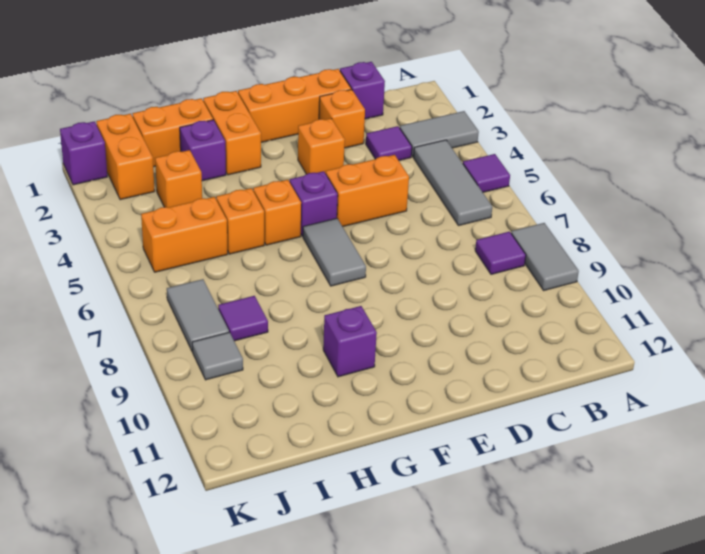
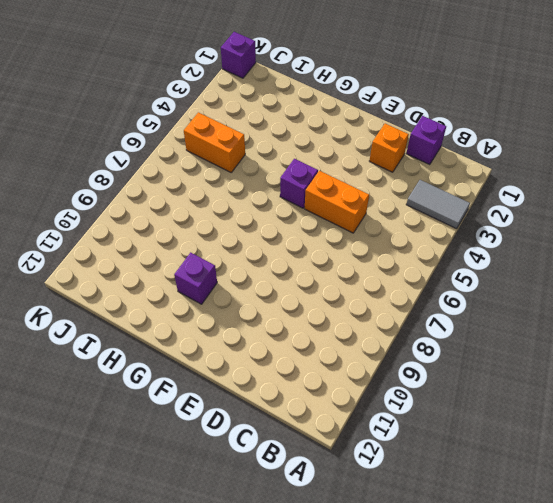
none -> purple 1x1 tile [463,154,510,192]
none -> grey 1x2 tile [511,223,579,290]
none -> grey 1x3 tile [414,140,492,226]

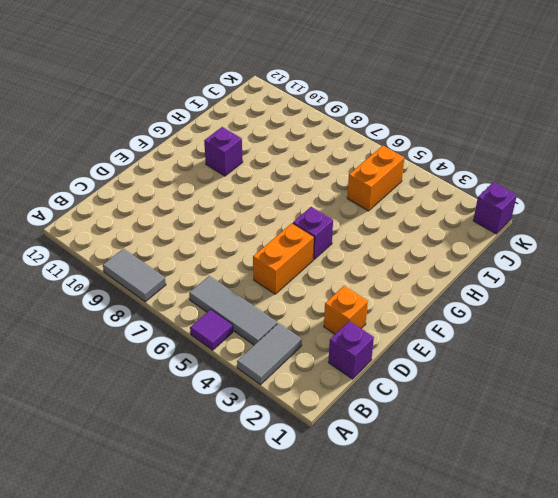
none -> purple 1x1 tile [475,232,526,274]
none -> purple 1x1 tile [366,126,412,161]
none -> orange 1x3 brick [238,69,351,142]

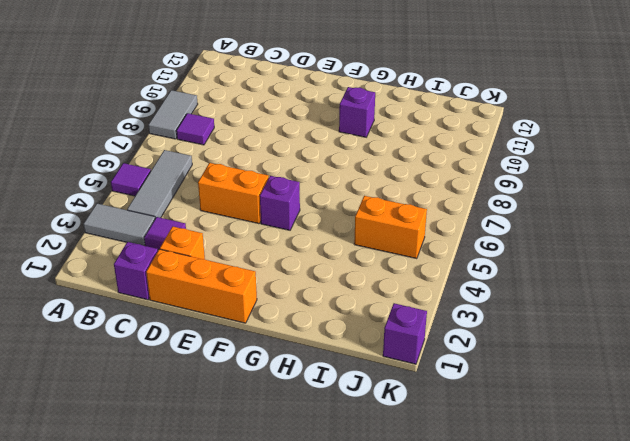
none -> orange 1x1 brick [298,118,345,174]
none -> grey 1x2 tile [303,218,366,286]
none -> orange 1x2 brick [203,91,261,175]

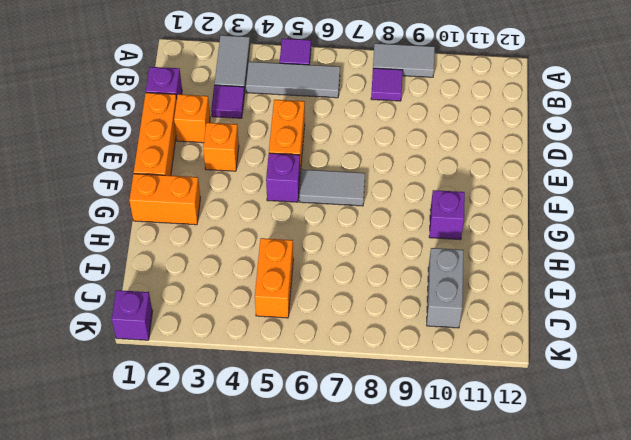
grey 1x2 brick [427,248,464,328] -> none
none -> orange 1x1 brick [253,180,301,245]
none -> orange 1x2 brick [132,98,213,167]
none -> purple 1x1 brick [180,120,226,181]

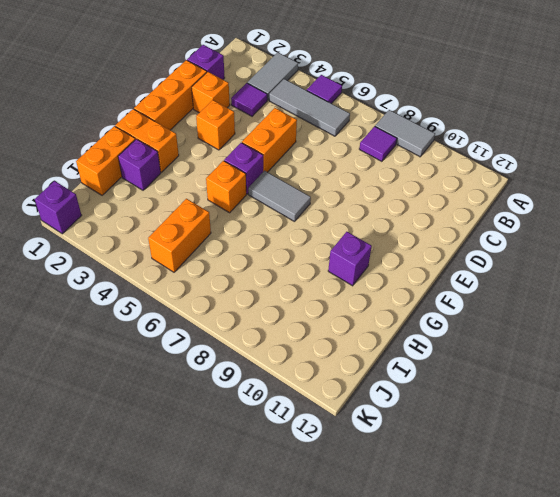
none -> orange 1x1 brick [216,188,264,254]
none -> orange 1x1 brick [155,150,202,207]
none -> purple 1x1 tile [218,296,268,341]

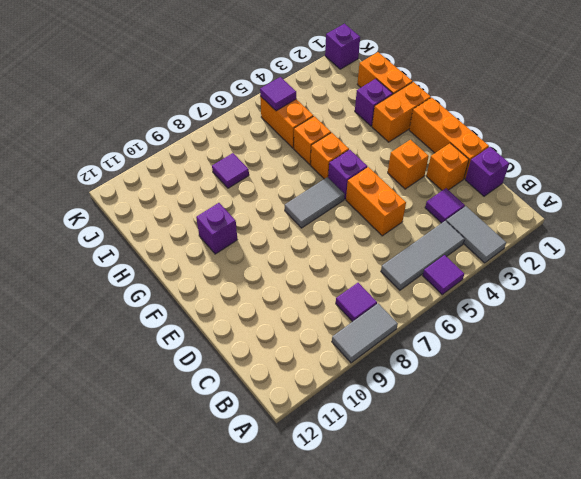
purple 1x1 tile [260,77,296,111] -> none
none -> orange 1x1 brick [155,150,202,207]
none -> orange 1x2 brick [96,114,155,200]
none -> grey 1x2 tile [167,279,229,352]

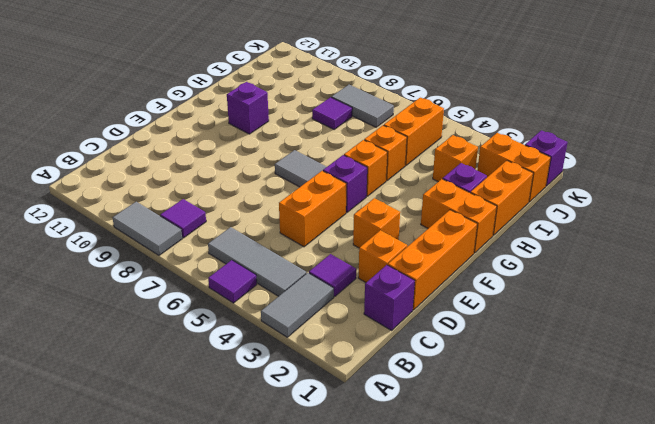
none -> grey 1x1 tile [192,332,243,380]

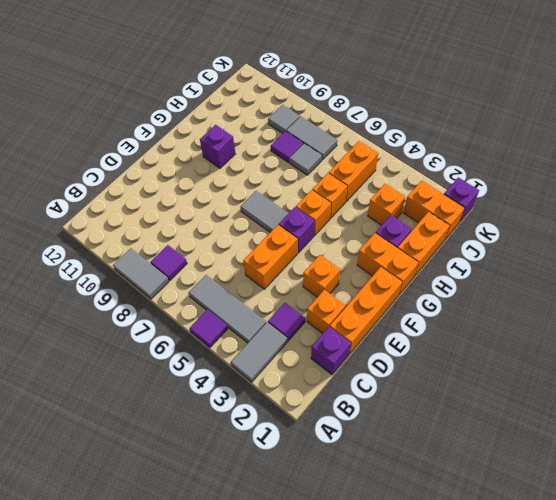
grey 1x1 tile [289,143,322,175] -> none

